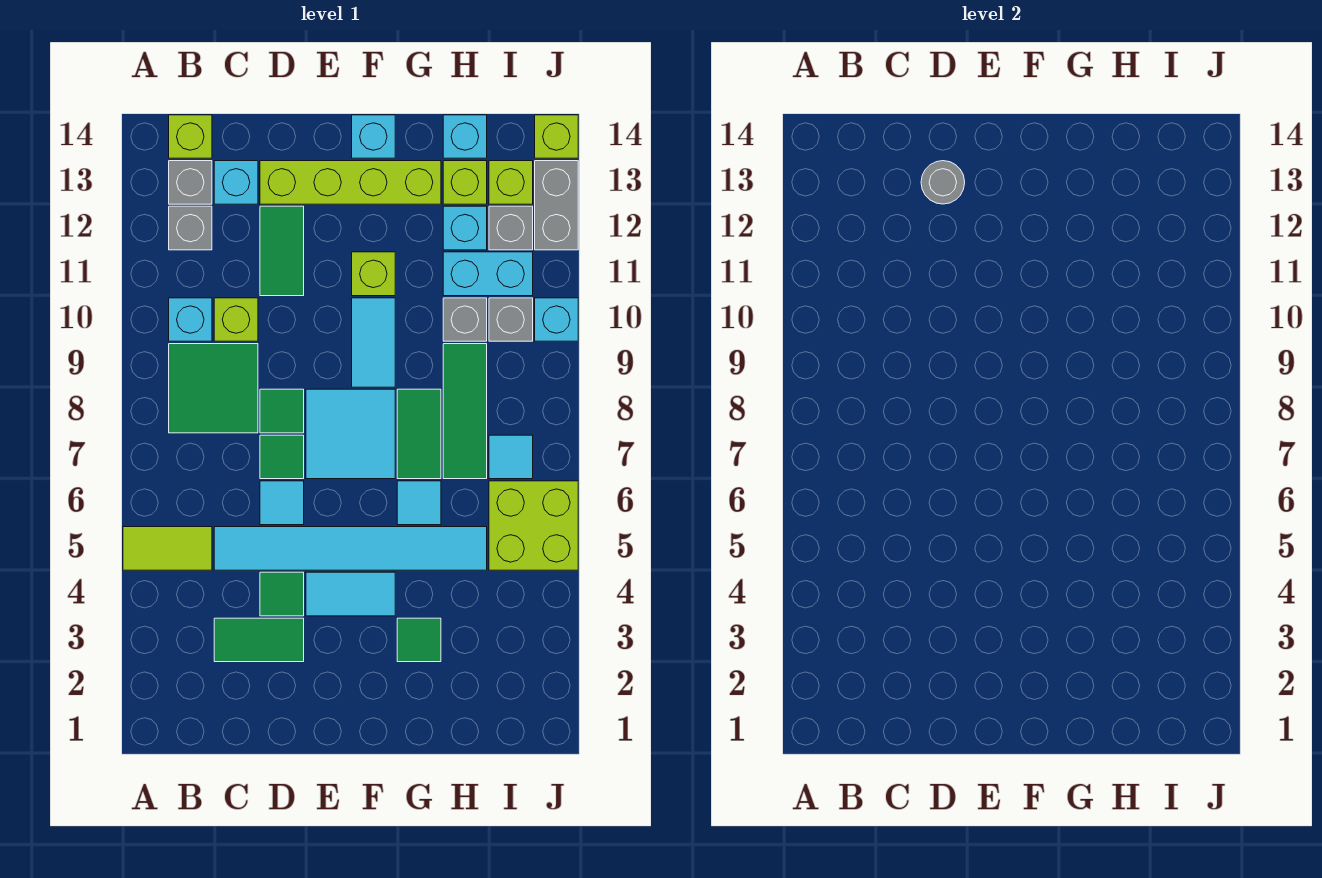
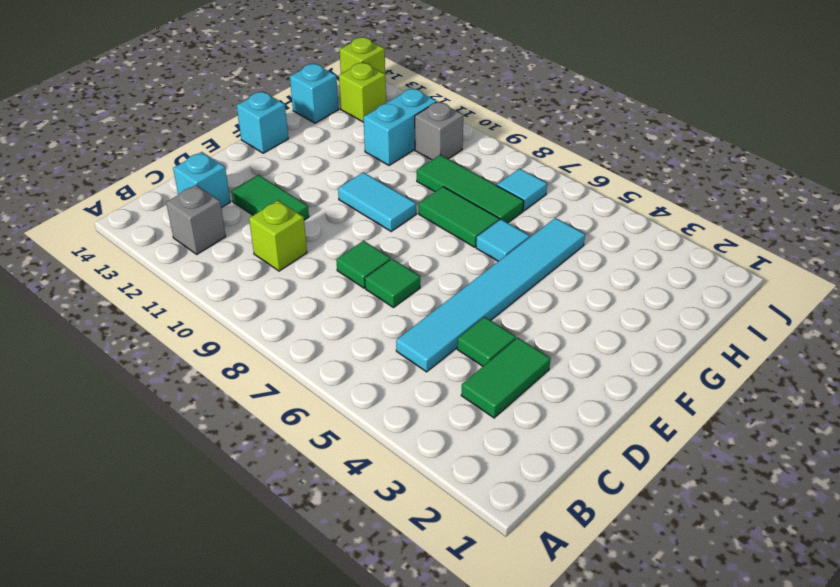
none -> lime 1x2 tile [123,527,212,570]
none -> green 2x2 tile [169,344,258,433]
none -> cyan 1x1 brick [169,298,212,341]
none -> grey 1x1 brick [169,161,212,204]

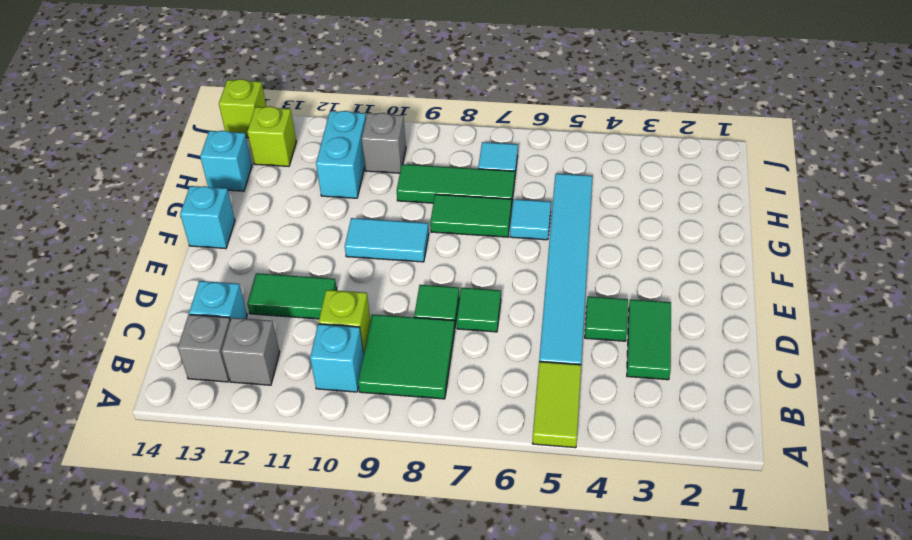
none -> lime 1x1 brick [169,115,212,158]
none -> cyan 1x1 tile [260,481,304,525]
none -> lime 1x4 brick [260,161,441,204]
none -> cyan 1x2 tile [306,572,395,616]

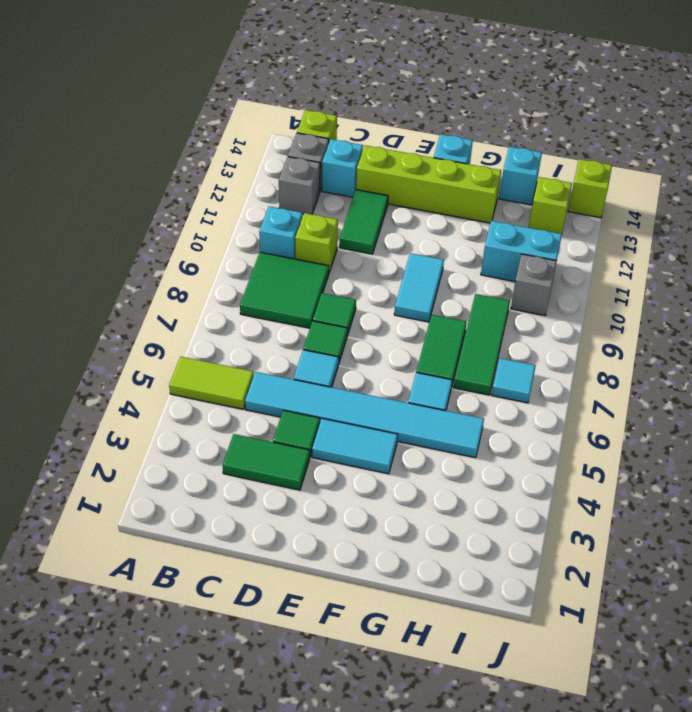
none -> cyan 2x2 tile [306,389,395,479]
none -> lime 1x1 brick [352,252,395,296]
none -> green 1x1 tile [397,618,441,662]
none -> grey 1x1 brick [443,298,487,341]

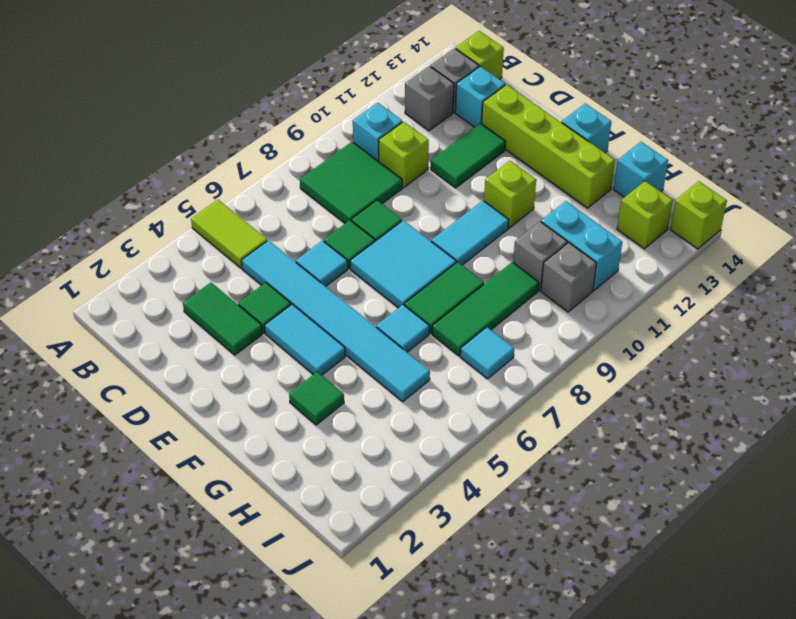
none -> cyan 1x1 brick [443,206,487,250]
none -> lime 1x1 brick [443,161,487,204]
none -> lime 2x2 brick [489,481,578,570]
none -> grey 1x1 brick [489,206,533,250]

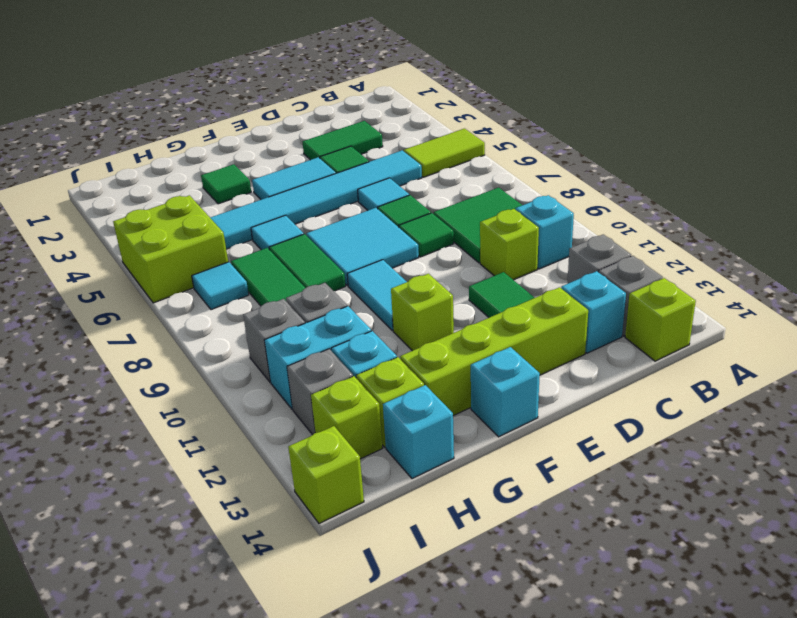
none -> cyan 1x1 brick [535,298,578,341]
none -> grey 1x2 brick [535,161,578,250]
none -> grey 1x1 round brick [921,161,965,204]

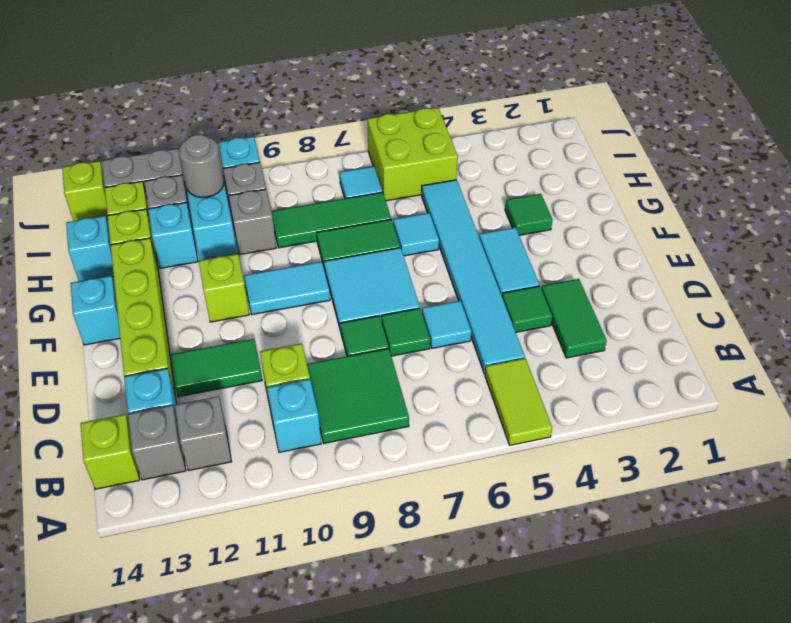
grey 1x1 round brick [179,135,224,198] -> grey 1x1 round brick moved to [921,161,965,204]

